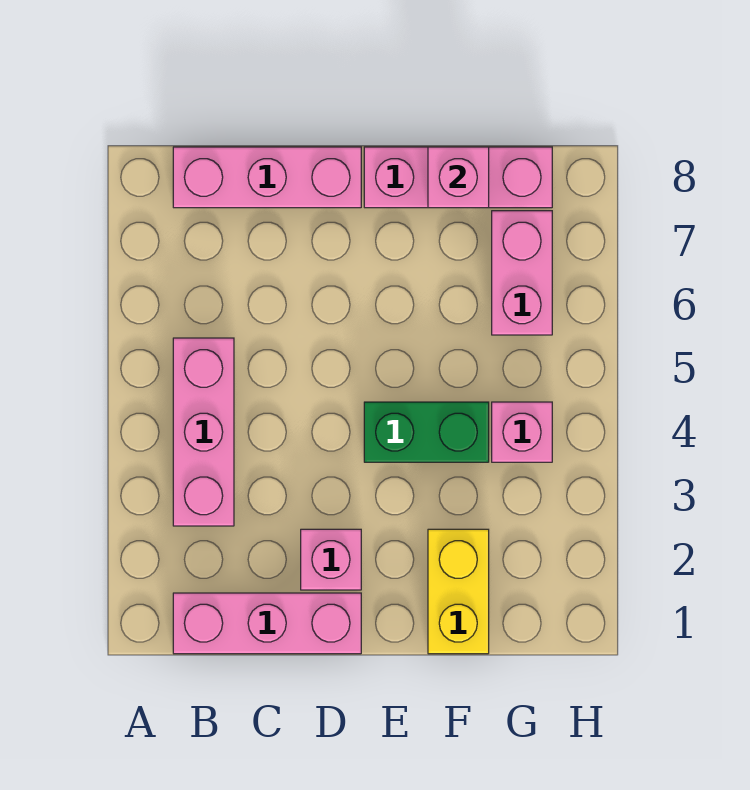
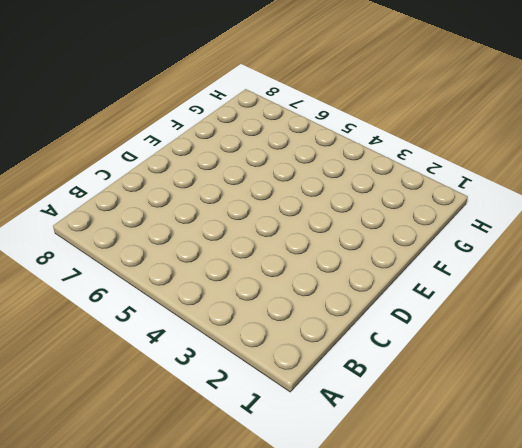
none -> pink 1x3 brick [173,593,361,654]
none -> pink 1x3 brick [173,338,234,526]

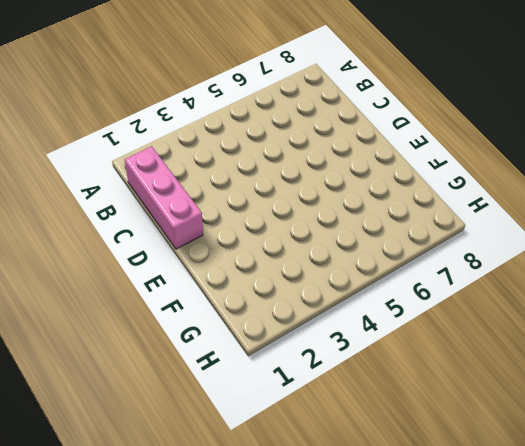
none -> pink 1x3 brick [173,338,234,526]
none -> pink 1x3 brick [173,147,361,208]

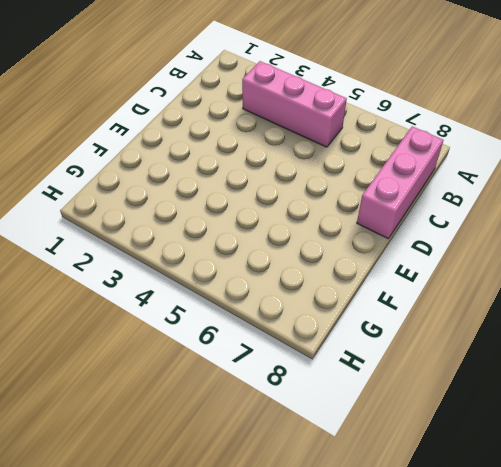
none -> pink 1x3 brick [173,593,361,654]
none -> pink 1x1 brick [301,529,361,590]

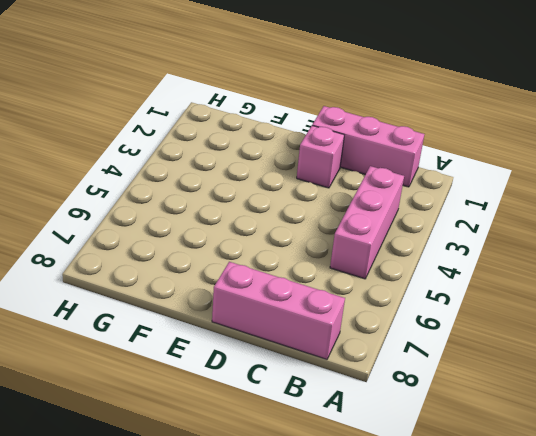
none -> green 1x2 brick [364,402,489,462]
none -> pink 1x3 brick [364,147,552,208]

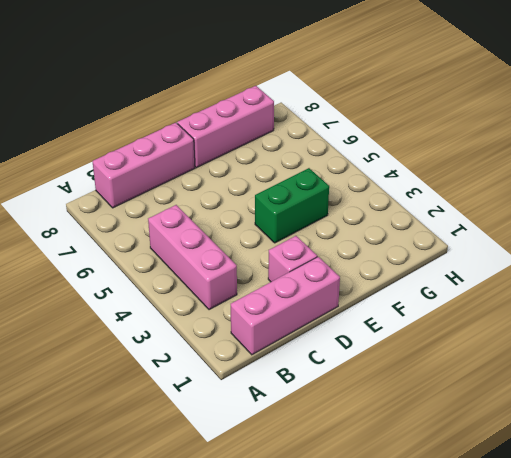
none -> yellow 1x2 brick [428,529,489,654]
none -> pink 1x1 brick [492,402,552,462]

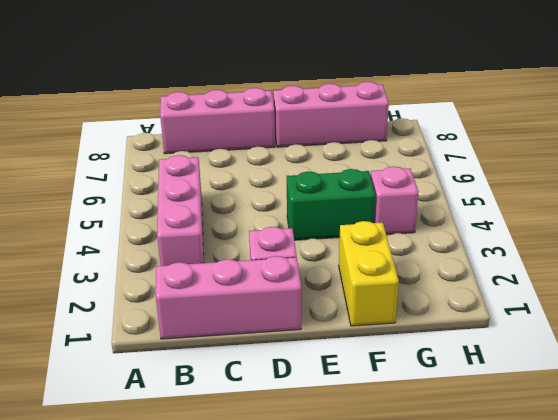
none -> pink 1x2 brick [492,211,552,335]
none -> pink 1x1 brick [428,147,489,208]

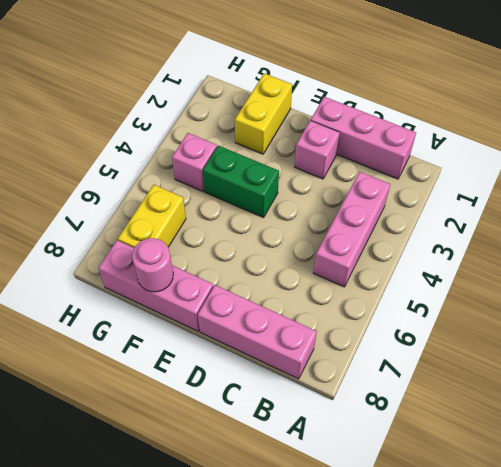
pink 1x1 round brick [132,238,173,292] -> pink 1x1 brick [428,147,489,208]
yellow 1x2 brick [118,185,186,248] -> pink 1x2 brick [492,211,552,335]

